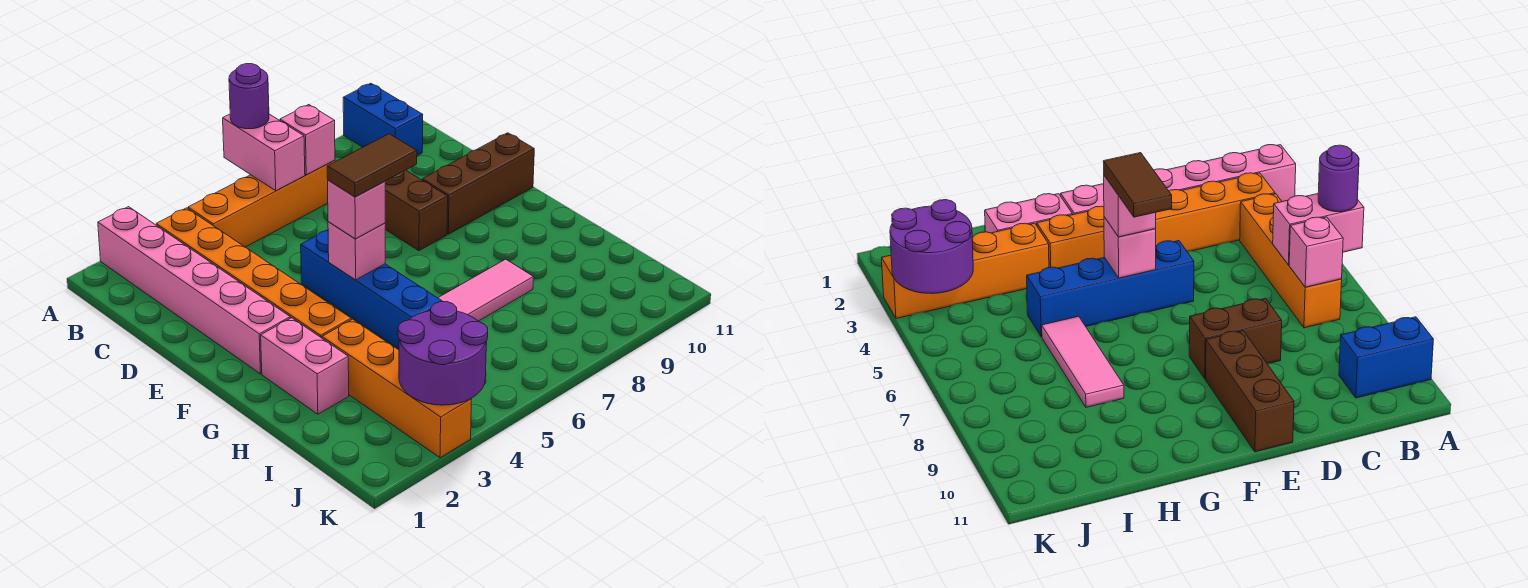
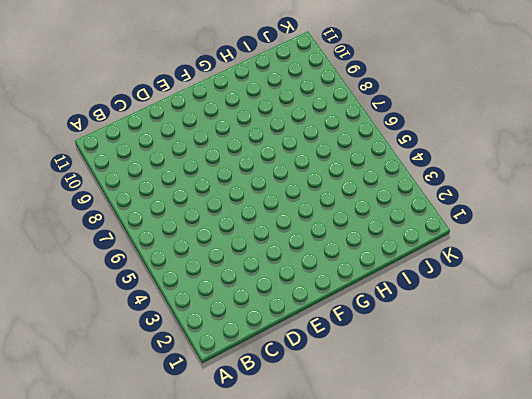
none -> pink 1x6 brick [98,207,290,374]
none -> blue 1x2 brick [343,83,423,156]
none -> orange 1x6 brick [156,208,351,338]

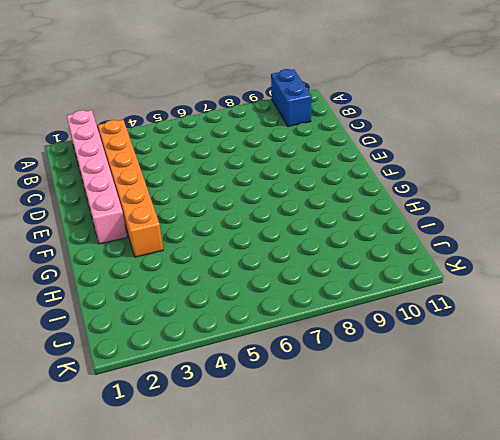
none -> orange 1x4 brick [188,160,335,247]
none -> brown 1x2 brick [385,170,448,251]
none -> blue 1x4 brick [301,230,443,349]

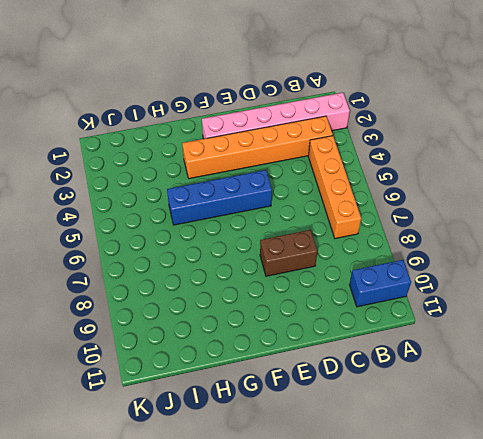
none -> brown 1x3 brick [422,133,534,234]
none -> pink 1x2 brick [261,318,349,414]
none -> orange 1x4 brick [322,319,472,458]

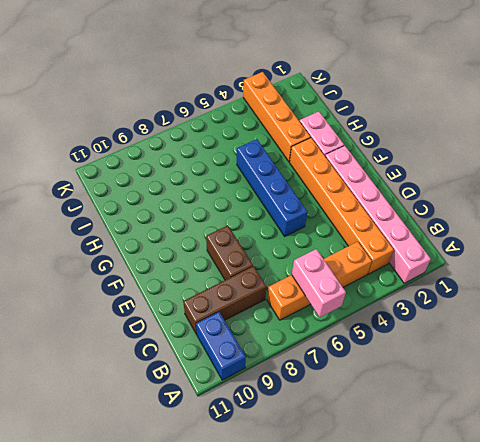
brown 1x3 brick [183,266,266,334] -> brown 1x3 brick moved to [422,133,534,234]
none -> pink 1x3 tile [438,259,534,321]
none -> pink 1x1 brick [280,105,335,175]
none -> pink 1x1 brick [328,222,385,280]

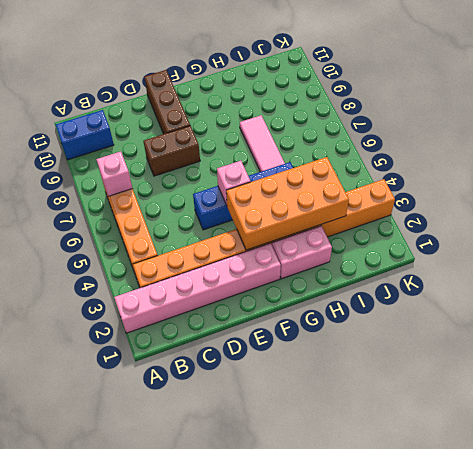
orange 2x4 brick [226,157,349,250] -> none
none -> pink 1x2 brick [223,114,305,191]
none -> purple 2x2 round brick [398,302,488,405]
none -> purple 1x1 round brick [229,64,269,129]

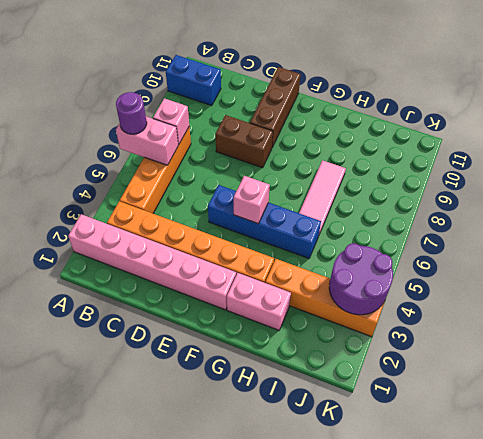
none -> pink 1x1 brick [328,180,385,239]
none -> brown 1x2 tile [327,134,417,197]

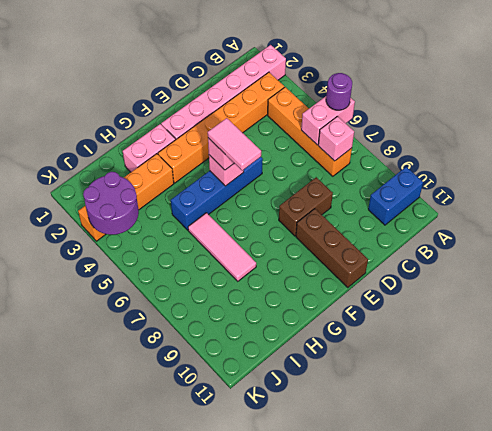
pink 1x2 tile [208,118,261,171] -> brown 1x2 tile [327,134,417,197]

